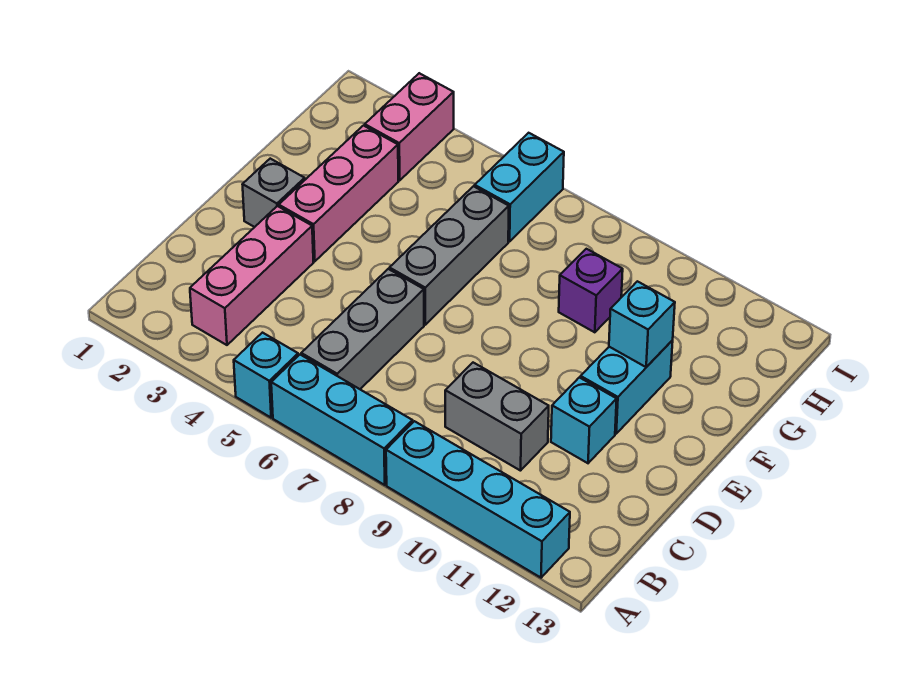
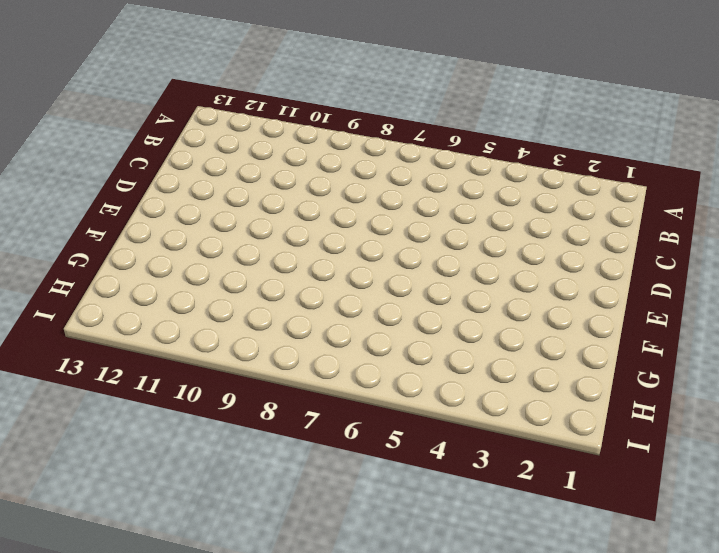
none -> cyan 1x1 brick [234,333,298,418]
none -> cyan 1x3 brick [271,355,413,485]
none -> cyan 1x4 brick [386,421,570,578]

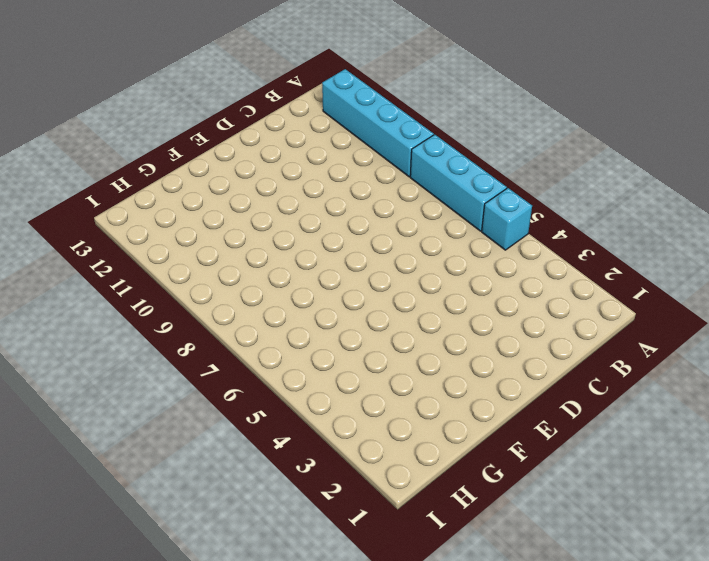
none -> pink 1x3 brick [190,206,314,345]
none -> grey 1x3 brick [301,269,424,389]
none -> grey 1x2 brick [445,363,549,471]

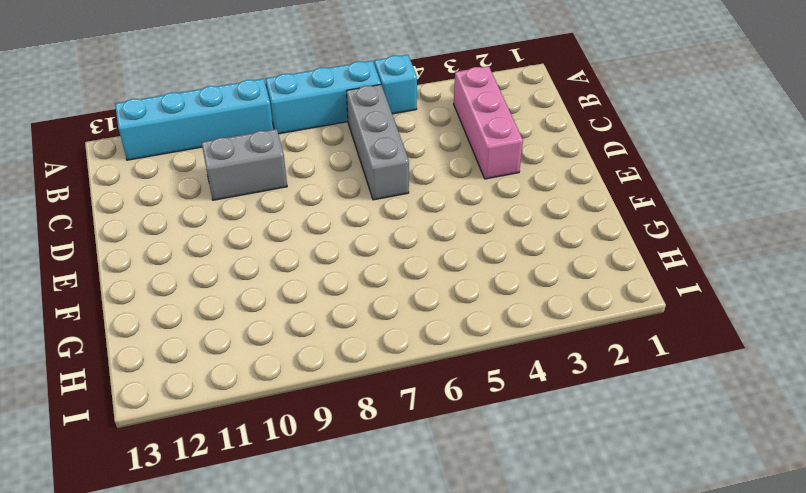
none -> cyan 1x1 brick [551,377,617,463]
none -> grey 1x1 brick [242,159,305,227]
none -> pink 1x3 brick [279,126,398,261]

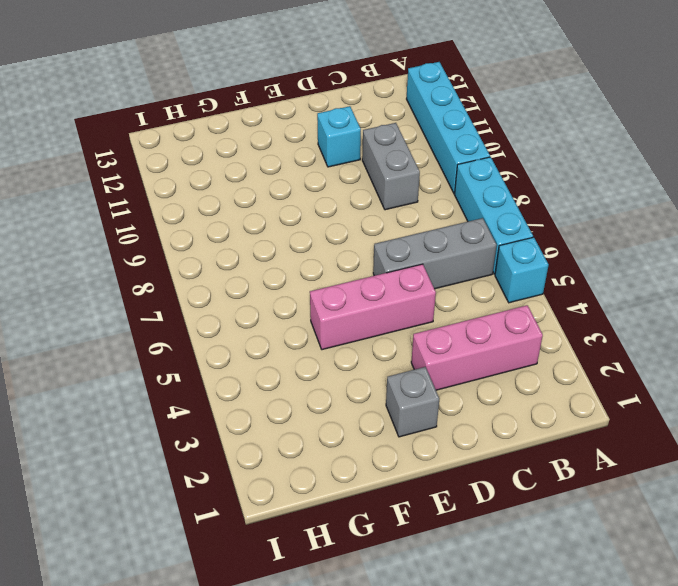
pink 1x3 brick [310,264,436,350] -> pink 1x3 brick moved to [279,126,398,261]
none -> grey 1x3 brick [390,186,509,325]
none -> cyan 1x2 brick [581,340,673,434]
none -> purple 1x1 brick [559,249,623,332]

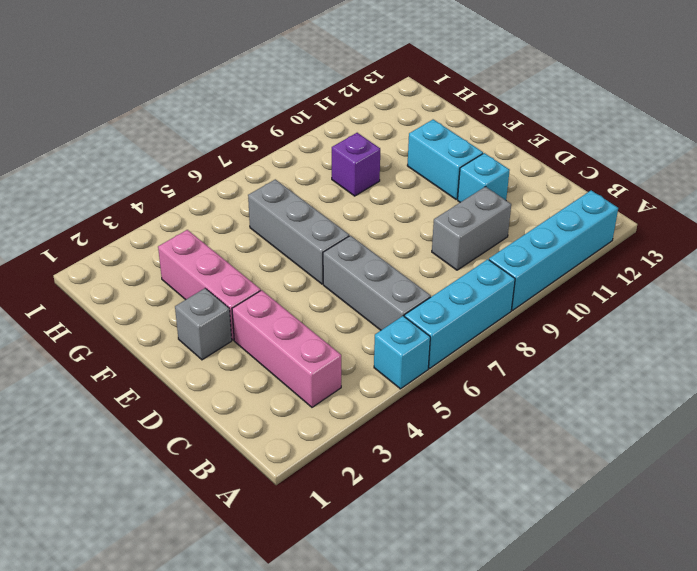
none -> pink 1x2 brick [365,73,454,180]
none -> cyan 1x2 brick [475,133,564,242]
none -> cyan 1x1 brick [609,281,675,367]

